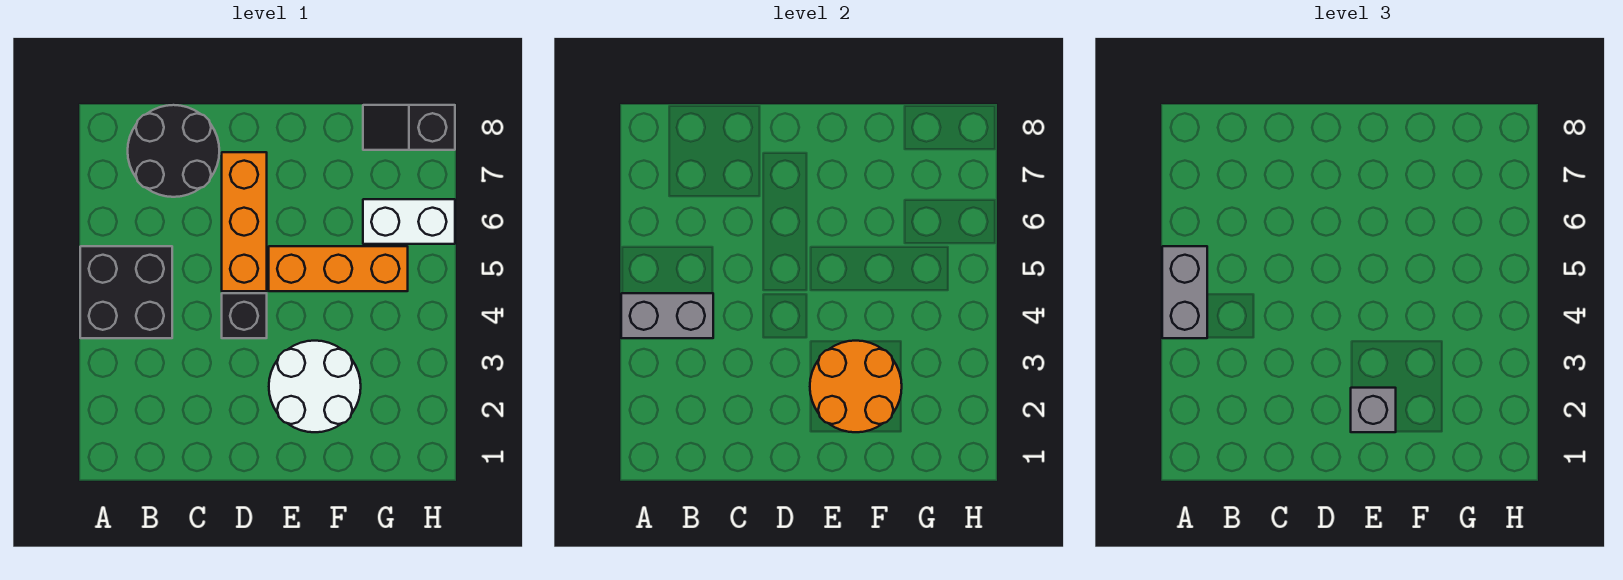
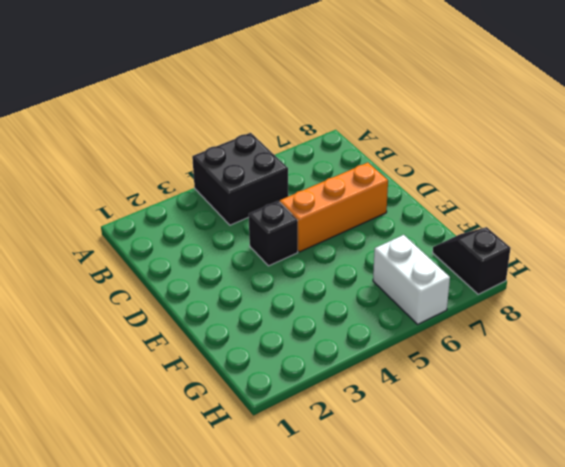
none -> black 2x2 round brick [128,105,219,197]
none -> white 2x2 round brick [269,341,361,432]
none -> orange 1x3 brick [269,246,408,291]

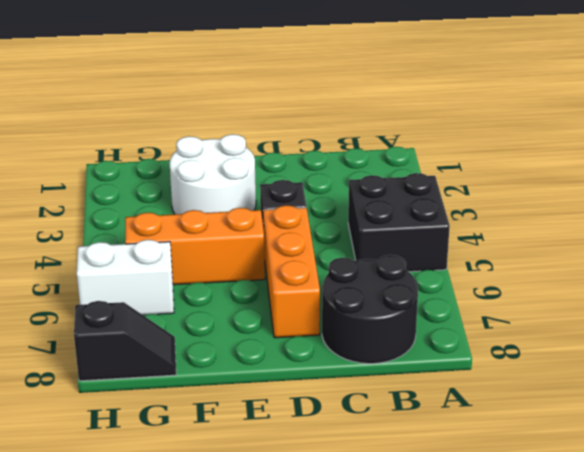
none -> grey 1x2 brick [621,293,713,338]
none -> orange 2x2 round brick [810,341,902,432]
none -> grey 1x2 brick [1162,246,1207,338]

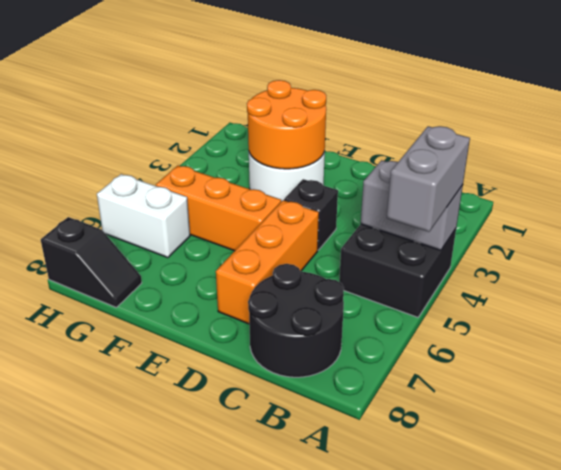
none -> grey 1x1 brick [1351,388,1396,432]

